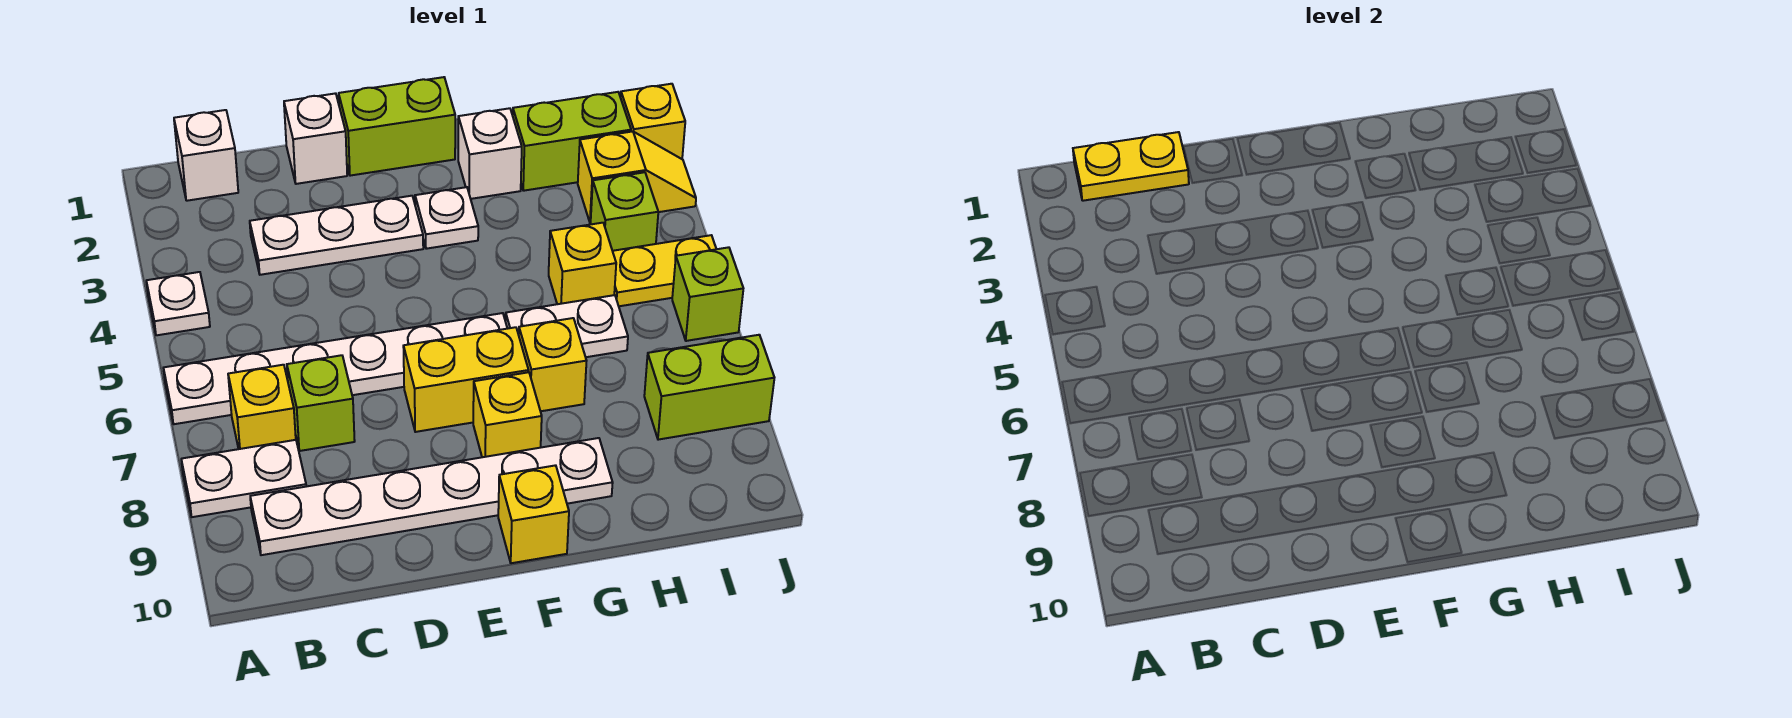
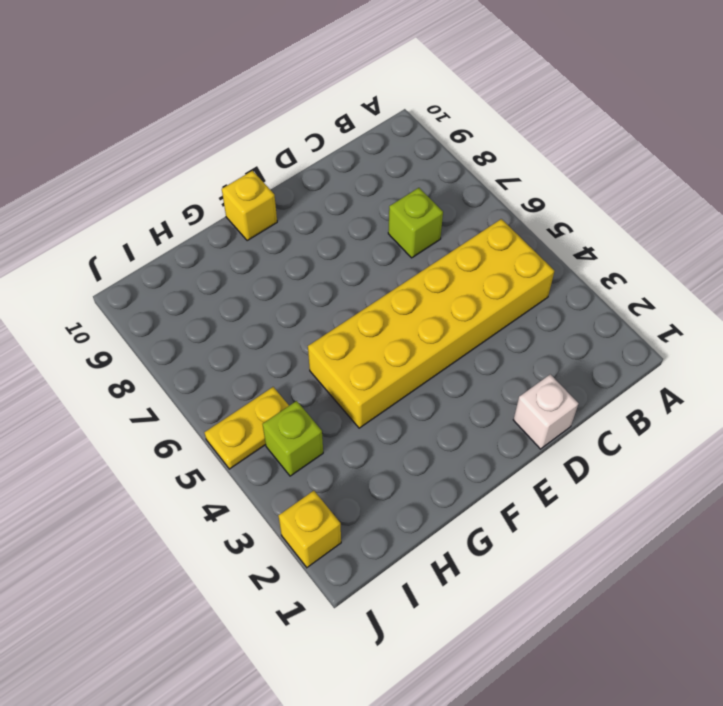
yellow 2x6 brick [308,219,554,428] -> none
none -> white 1x1 plate [146,272,210,335]
none -> white 1x6 plate [164,313,507,424]
none -> white 1x2 plate [181,440,306,517]

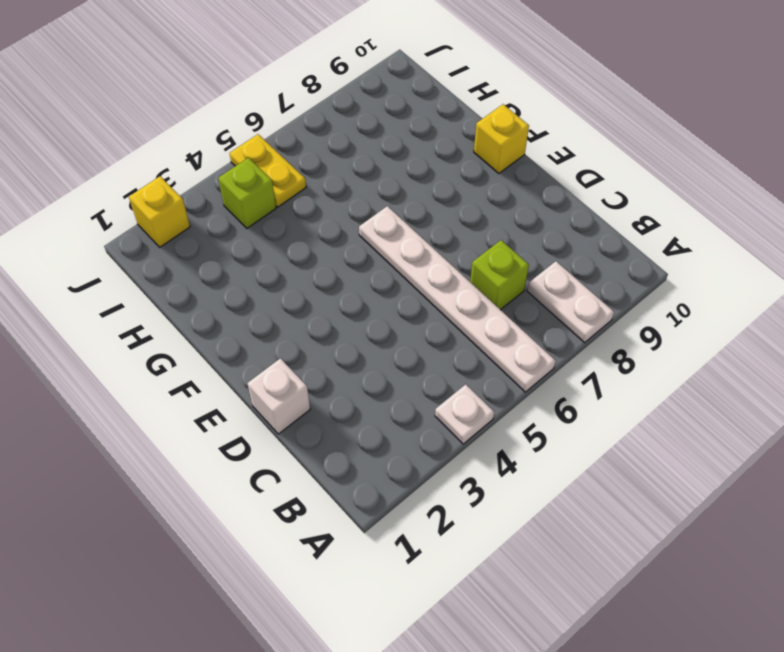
none -> white 1x1 brick [174,110,238,201]
none -> yellow 1x1 brick [228,365,296,449]
none -> white 1x6 plate [250,438,613,555]

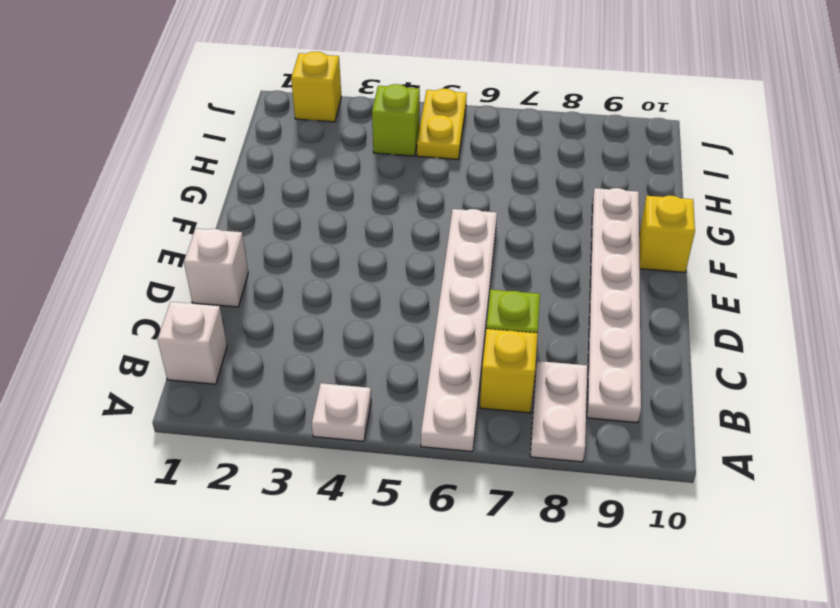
none -> white 1x3 plate [250,196,423,275]
none -> lime 1x2 brick [339,77,455,176]
none -> yellow 1x2 brick [403,327,529,432]

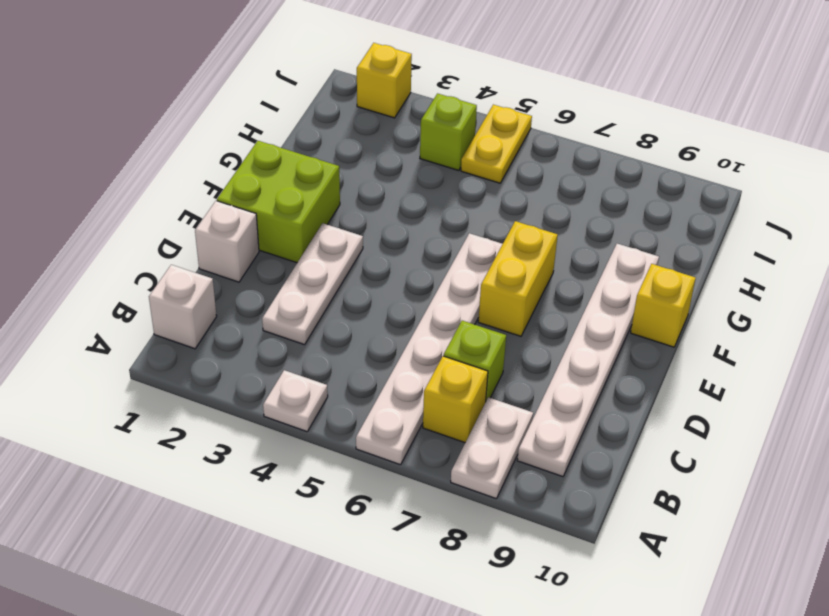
lime 2x2 brick [217,141,340,263] -> lime 1x2 brick [339,77,455,176]
none -> white 1x1 plate [415,187,478,249]
none -> yellow 1x1 brick [473,372,542,457]
none -> white 1x1 brick [458,108,522,199]

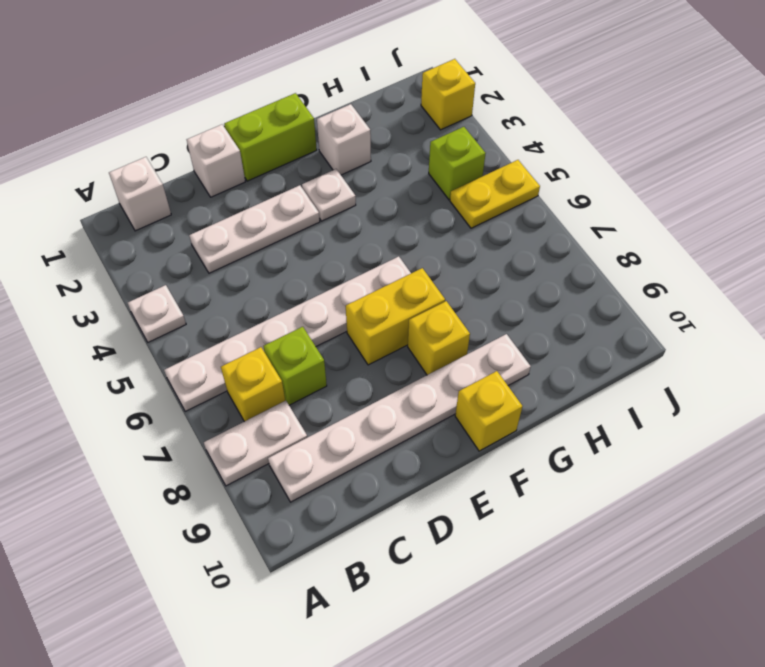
none -> white 1x2 plate [506,295,628,357]
none -> yellow 1x1 brick [519,318,586,411]
none -> lime 1x2 brick [513,92,631,191]

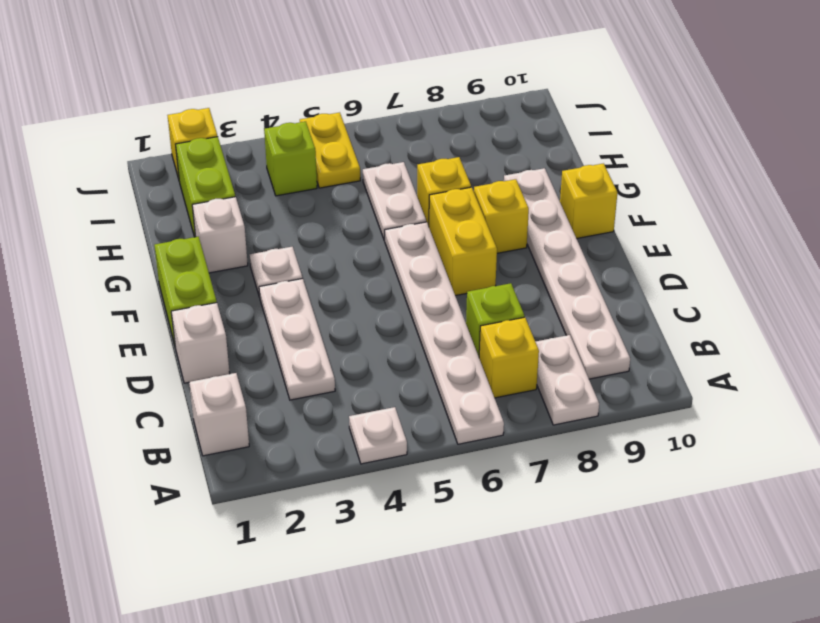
none -> yellow 1x1 brick [549,223,616,304]
none -> yellow 1x2 slope [578,131,696,223]
none -> lime 1x2 brick [644,335,774,440]

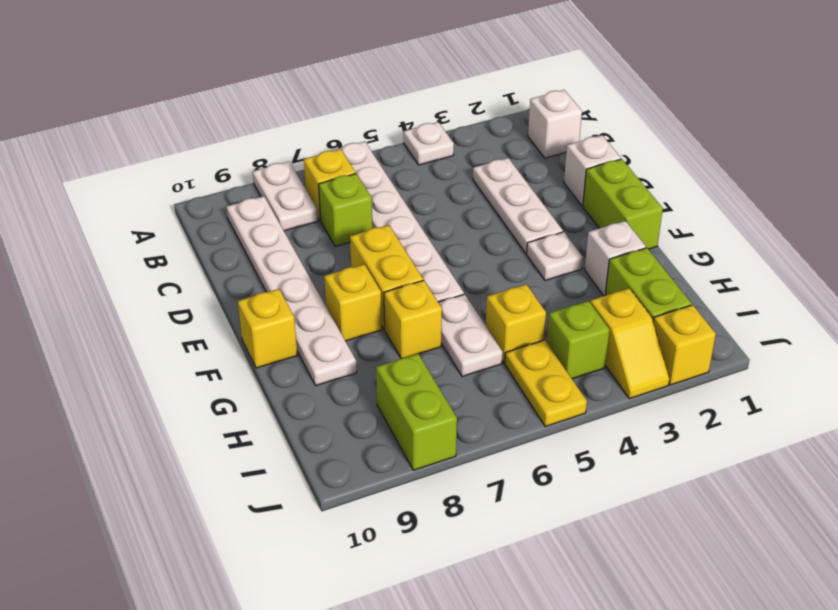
none -> lime 1x1 brick [672,247,743,341]
none -> yellow 1x2 plate [1073,132,1189,201]

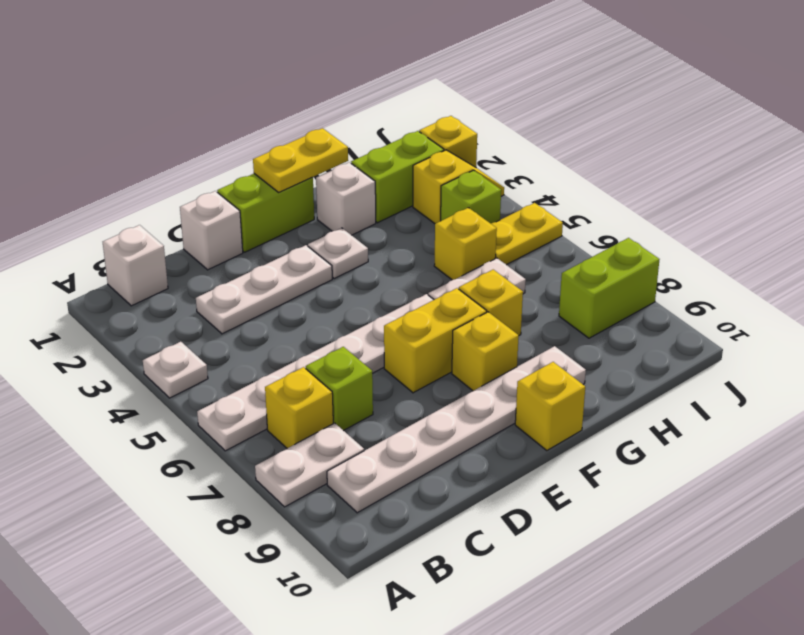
yellow 1x2 plate [253,128,348,192] -> yellow 1x2 plate moved to [1073,132,1189,201]
none -> lime 1x1 brick [672,247,743,341]

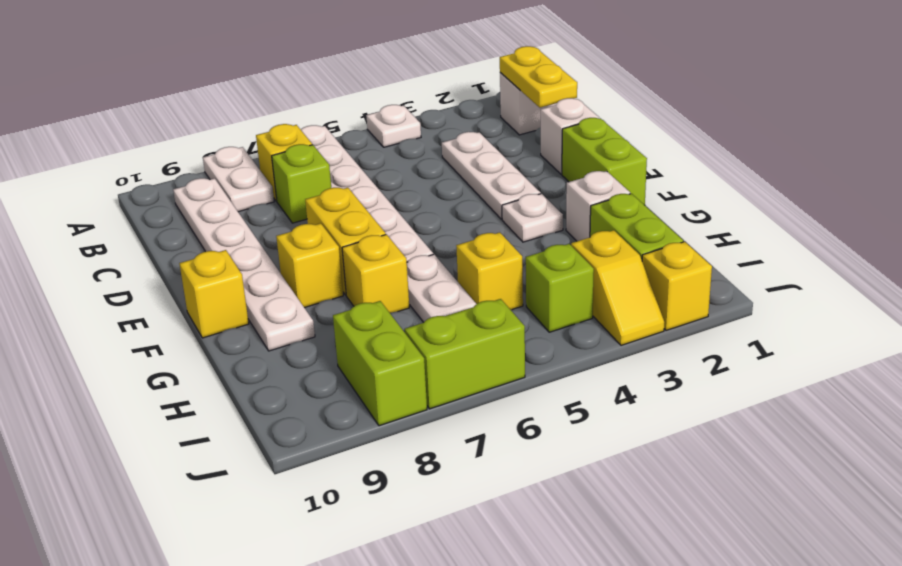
lime 1x2 brick [405,299,525,409] -> lime 1x1 brick [672,247,743,341]
none -> yellow 1x2 plate [613,235,716,306]

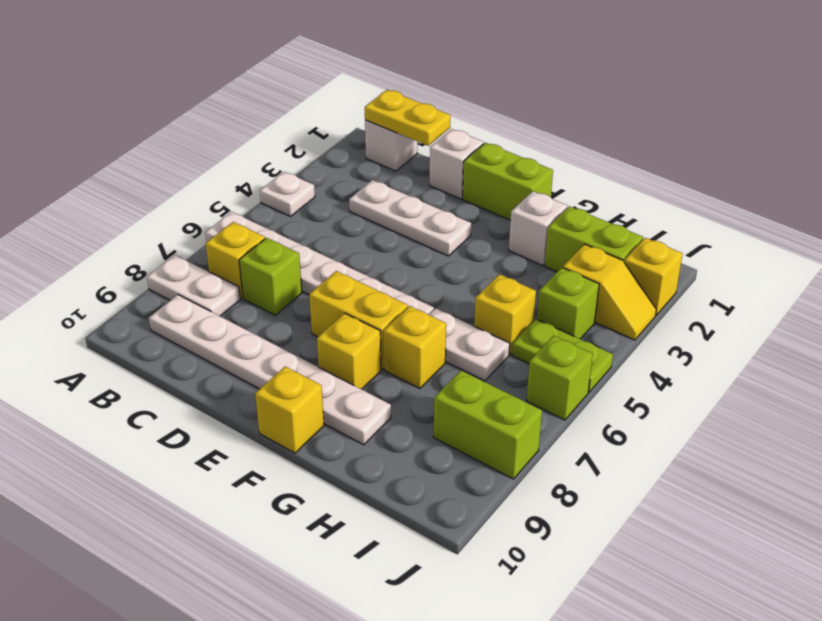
lime 1x2 plate [512,319,613,392] -> yellow 1x2 plate [613,235,716,306]
none -> white 1x1 plate [415,187,478,249]

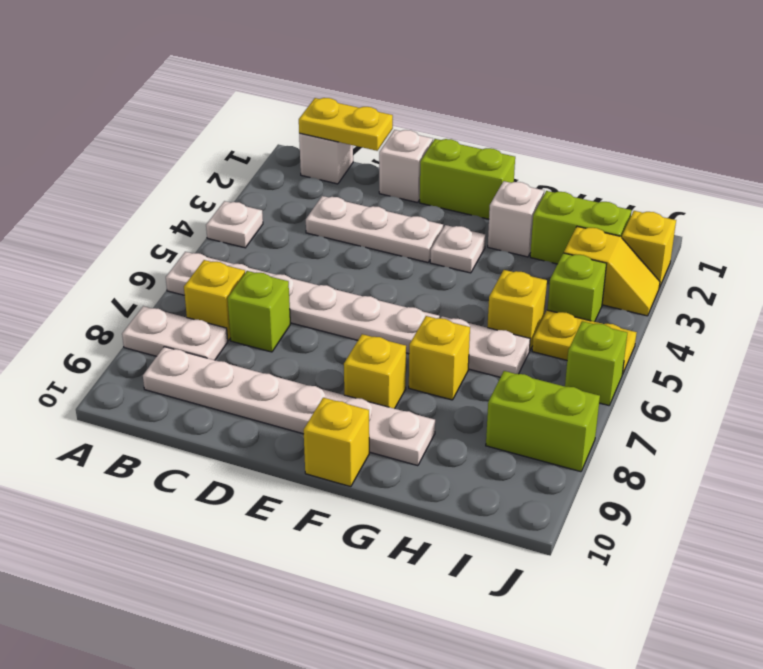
none -> yellow 1x2 brick [403,327,529,432]

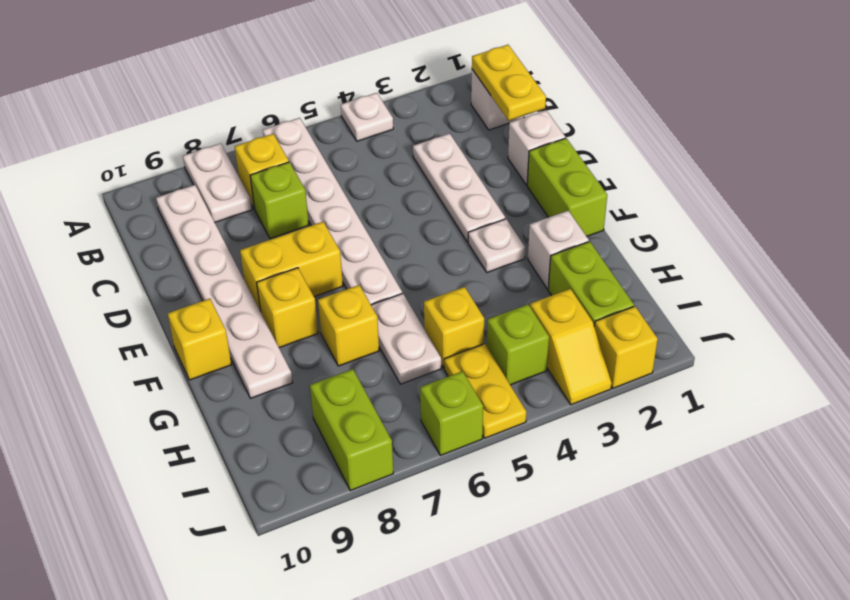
yellow 1x2 brick [240,222,343,312] -> yellow 1x2 brick turned to [403,327,529,432]

